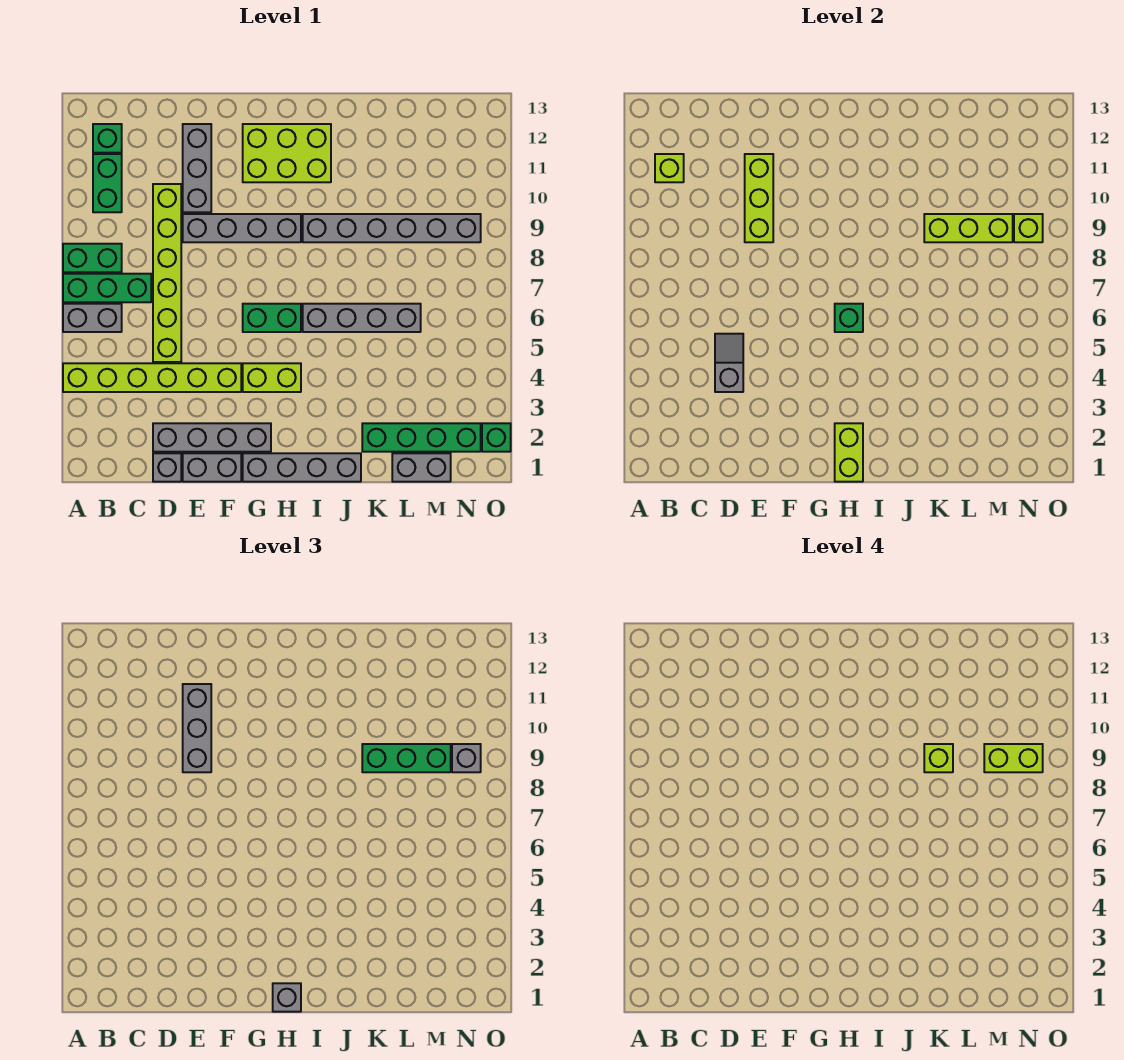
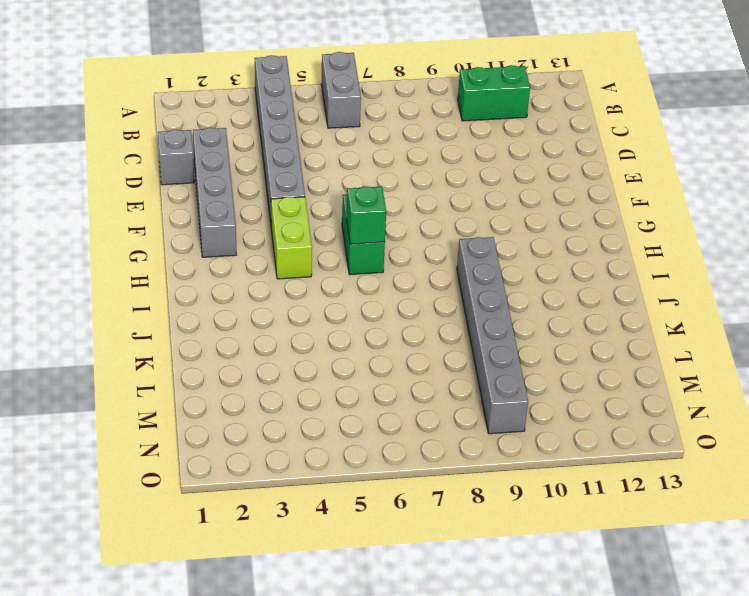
grey 1x6 brick [255,55,305,222] -> lime 1x6 brick [63,363,241,392]
none -> green 1x3 brick [63,274,151,302]
none -> green 1x2 brick [63,244,122,272]
none -> green 1x1 brick [93,124,122,153]
none -> lime 1x6 brick [153,184,181,362]

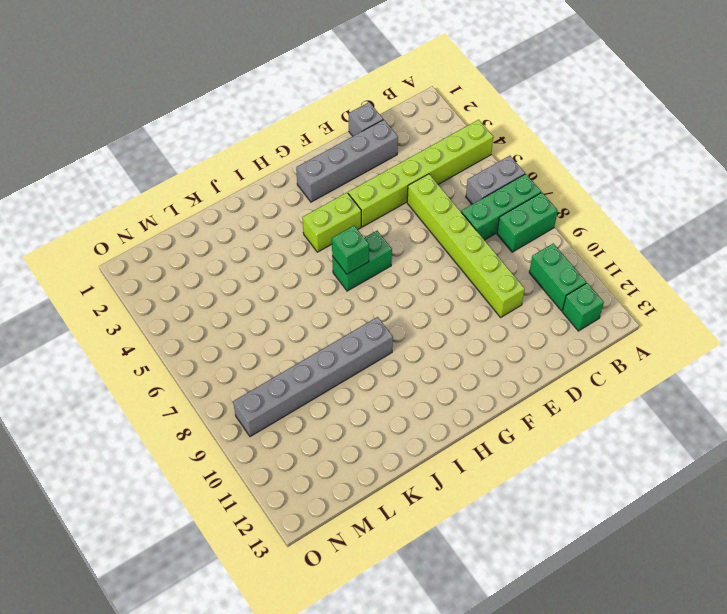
none -> grey 1x2 brick [183,453,241,482]
none -> grey 1x4 brick [183,214,301,242]
none -> grey 1x3 brick [183,124,211,212]
none -> grey 1x4 brick [243,453,361,482]

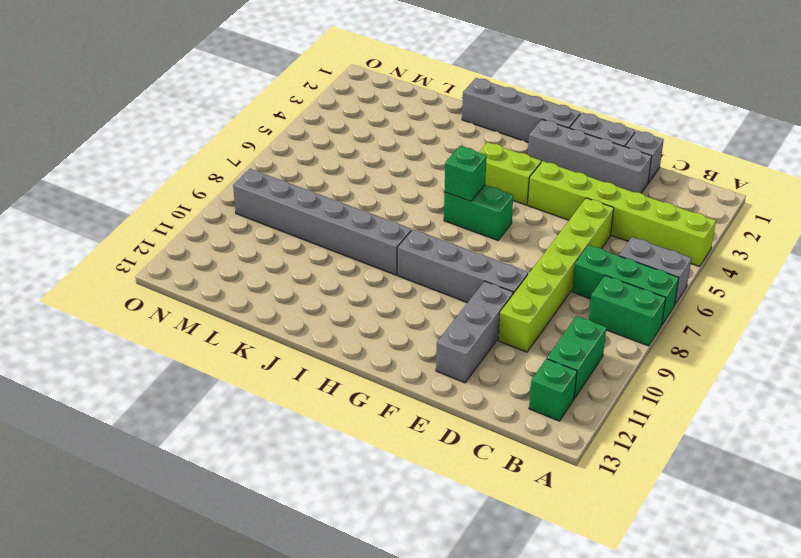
none -> lime 2x3 brick [243,124,331,182]
none -> grey 1x4 brick [303,304,421,332]
none -> green 1x4 brick [362,423,481,452]
none -> grey 1x2 brick [392,453,451,482]

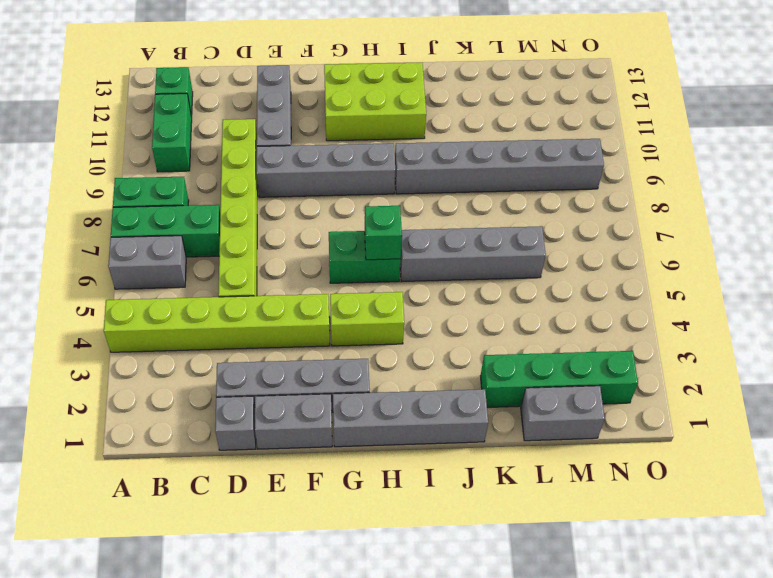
none -> green 1x1 brick [482,423,511,452]
none -> lime 1x1 brick [655,154,684,182]
none -> grey 1x2 slope [715,334,743,392]
none -> lime 1x3 brick [745,154,773,242]

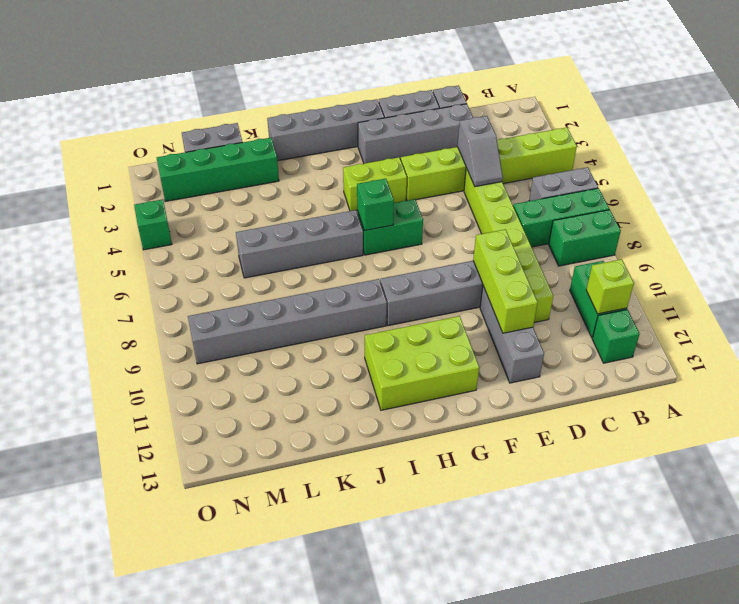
green 1x1 brick [134,199,172,250] -> green 1x1 brick moved to [482,423,511,452]
none -> lime 1x2 brick [835,423,863,482]
none -> lime 1x3 brick [924,214,1013,242]
none -> lime 1x1 brick [1014,214,1043,242]
none -> grey 1x3 brick [183,684,211,772]

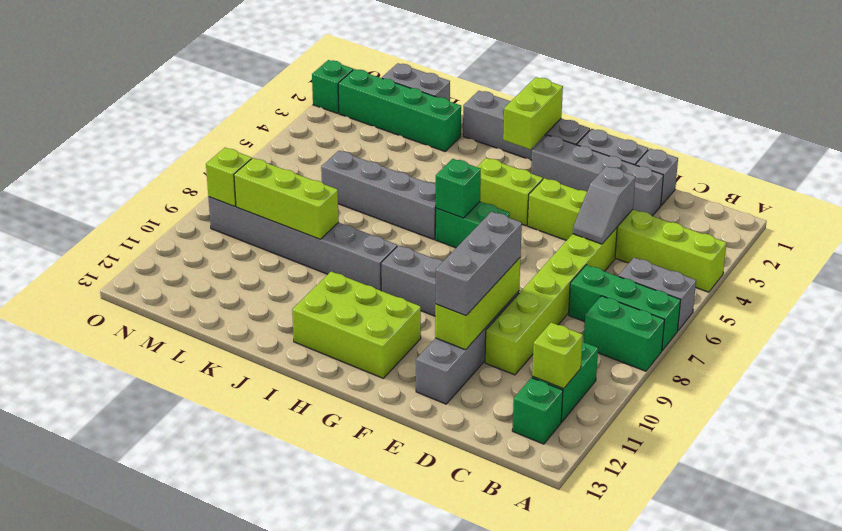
none -> grey 1x1 brick [273,983,301,1012]
none -> green 1x3 brick [362,744,451,772]
none -> grey 1x1 brick [452,744,481,772]
none -> lime 1x1 brick [924,744,953,772]

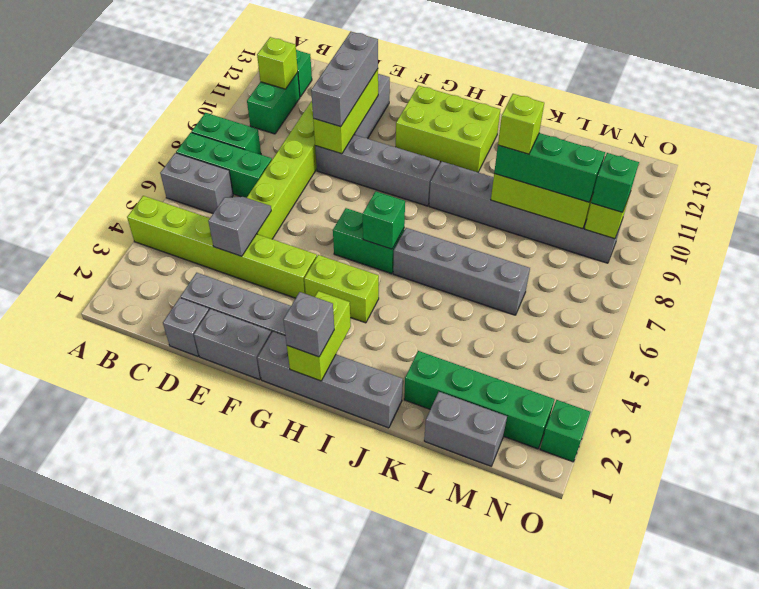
green 1x1 brick [591,153,639,212] -> grey 1x1 brick [452,744,481,772]
none -> lime 1x2 brick [984,744,1043,772]

